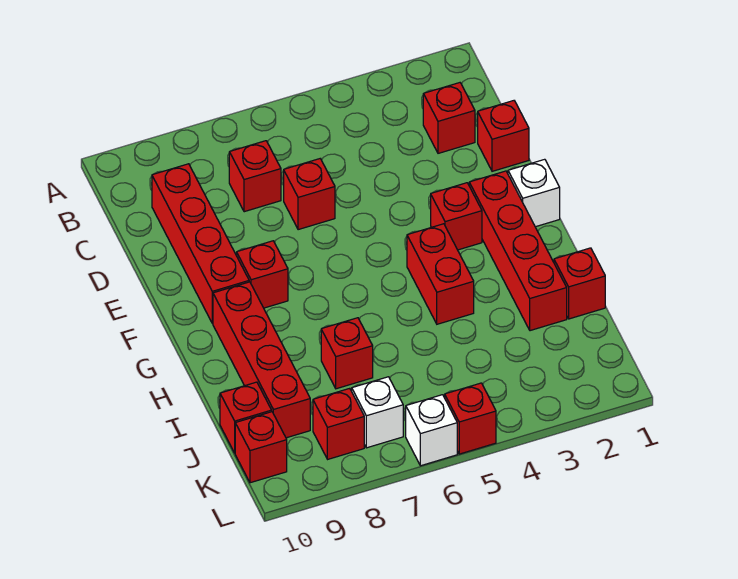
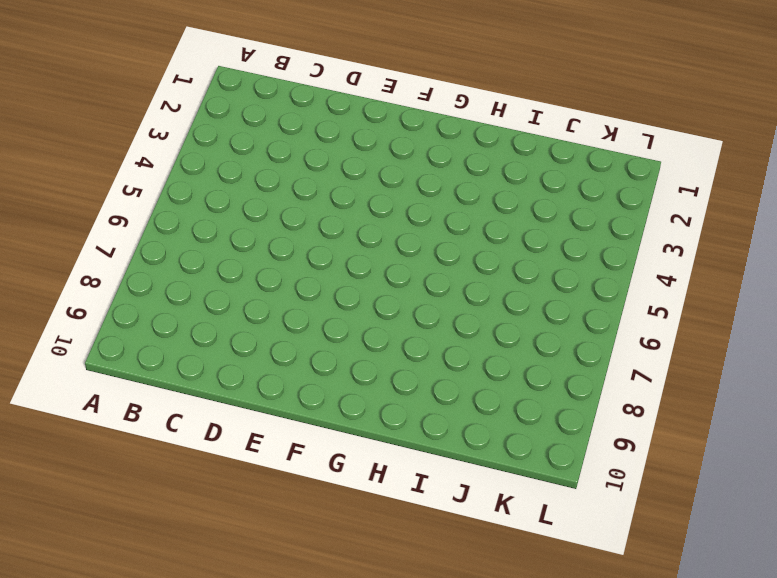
none -> red 1x1 brick [423,83,475,153]
none -> red 1x1 brick [229,141,281,212]
none -> red 1x4 brick [152,164,249,323]

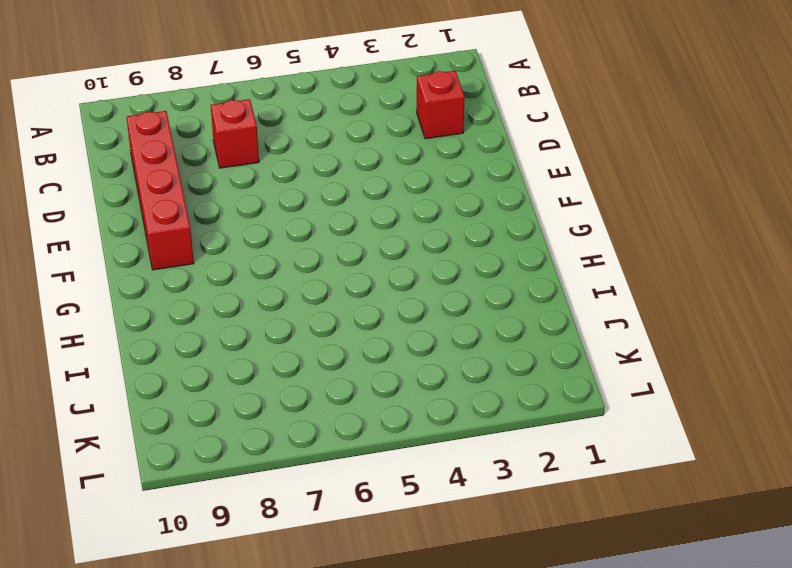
none -> red 1x1 brick [478,101,529,171]
none -> red 1x1 brick [284,159,335,230]
none -> white 1x1 brick [508,159,560,227]

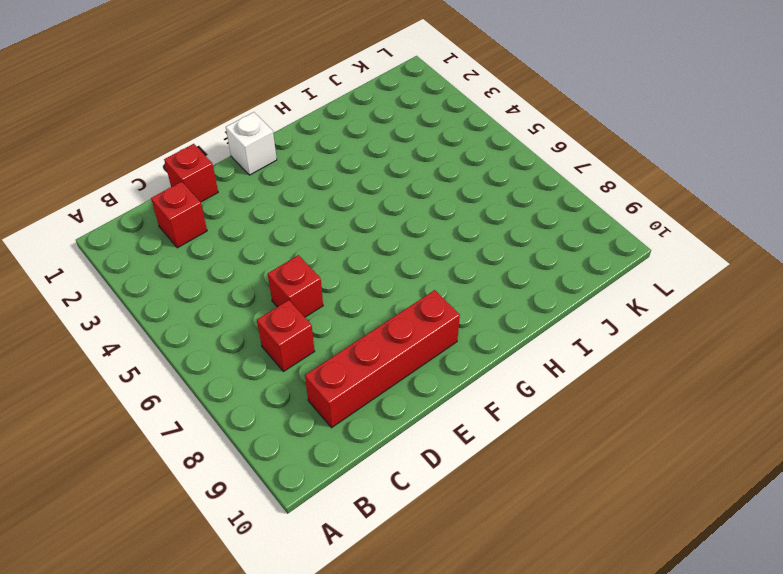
none -> red 1x4 brick [469,171,567,331]
none -> red 1x1 brick [431,183,482,250]
none -> red 1x1 brick [237,241,288,308]

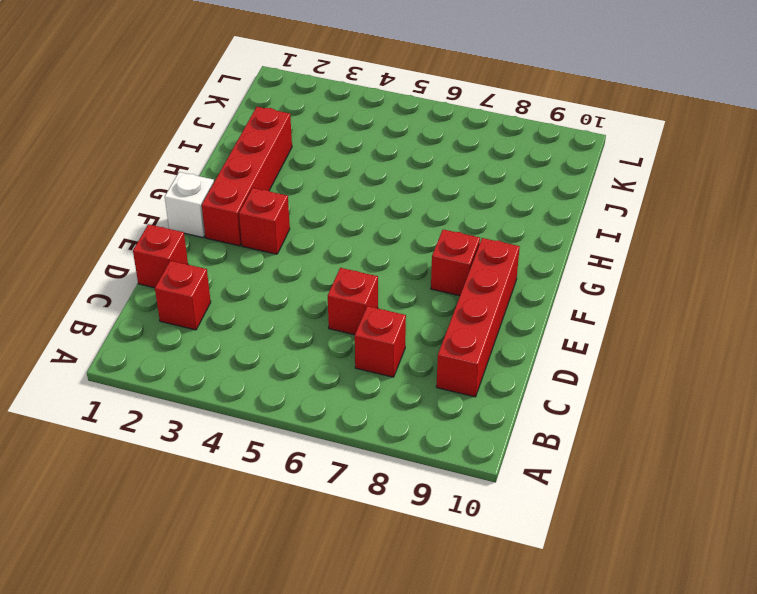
none -> red 1x2 brick [407,224,474,324]
none -> red 1x4 brick [213,282,310,438]
none -> red 1x1 brick [554,248,605,319]

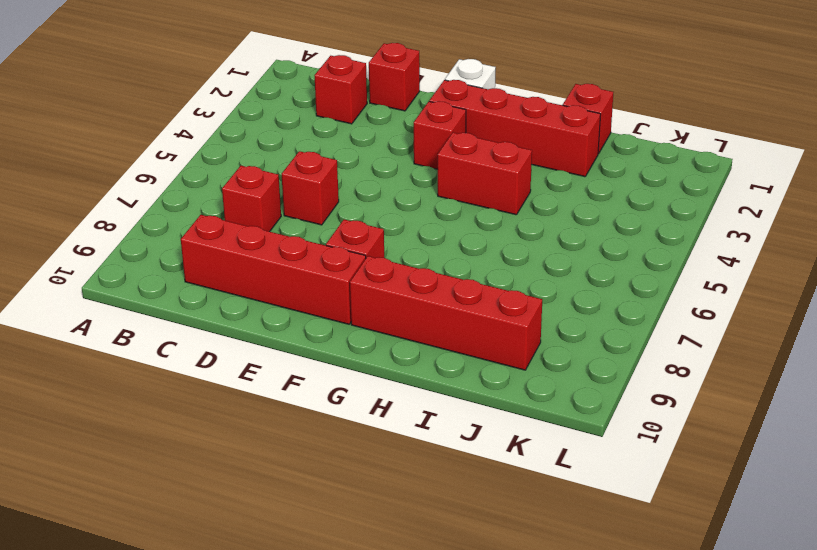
none -> red 1x1 brick [321,318,373,389]
none -> red 1x1 brick [220,382,272,453]
none -> white 1x1 brick [352,377,403,448]

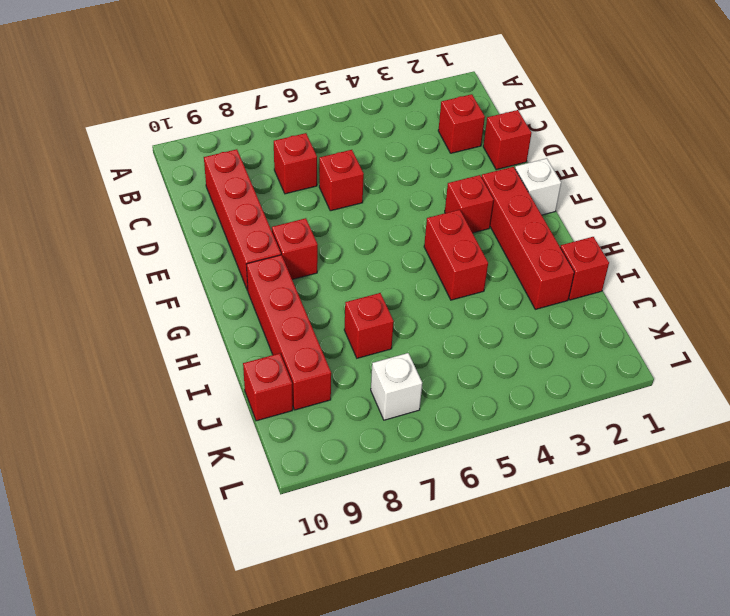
none -> red 1x1 brick [313,388,364,459]
none -> red 1x1 brick [235,412,287,483]
none -> red 1x1 brick [445,383,496,454]

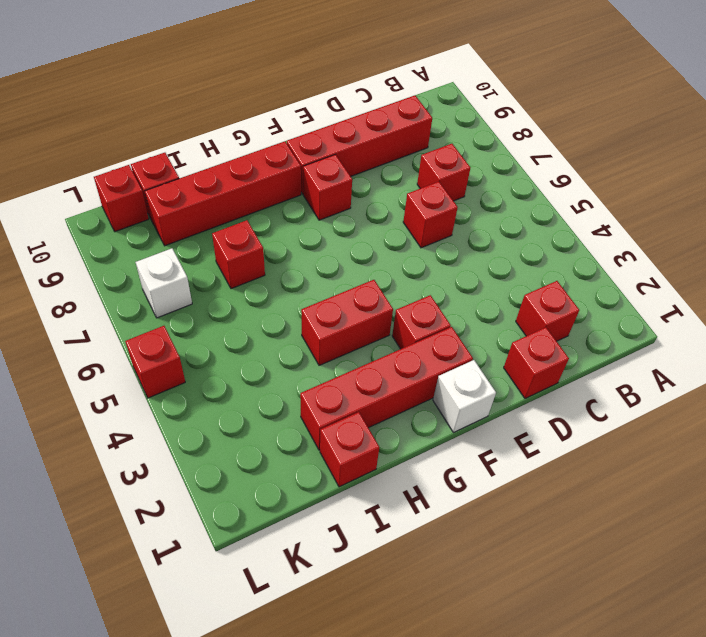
none -> red 1x1 brick [313,388,364,459]
none -> white 1x1 brick [406,395,457,466]

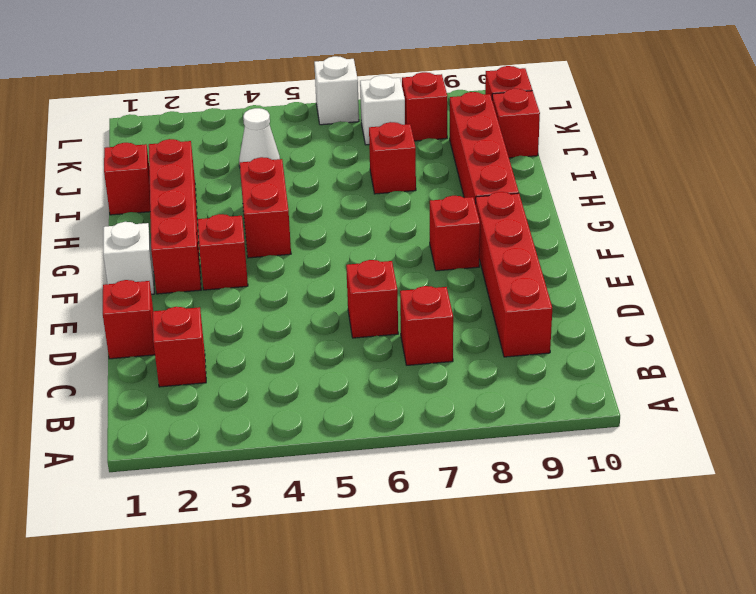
white 1x1 cone [239,108,280,167] -> none
none -> red 1x1 brick [445,383,496,454]

